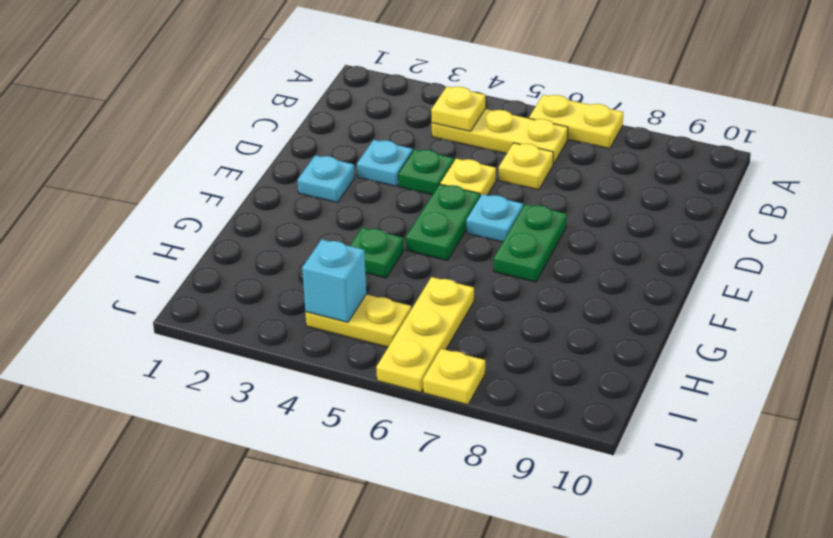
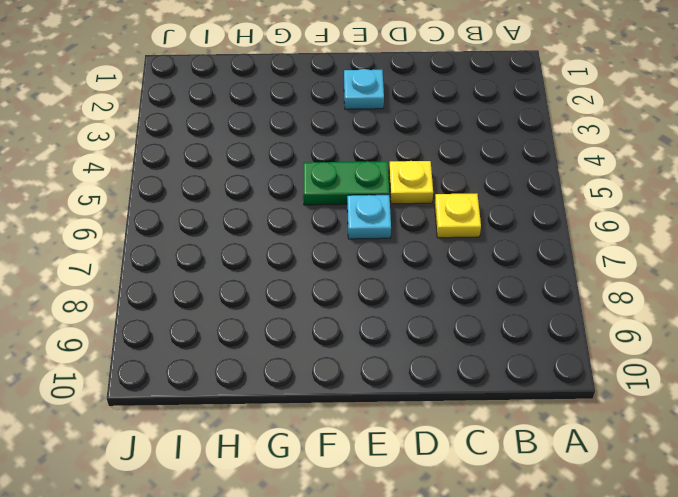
none -> yellow 1x2 plate [529,95,623,149]
none -> yellow 1x3 plate [432,109,568,164]
none -> cyan 1x1 plate [357,140,413,186]

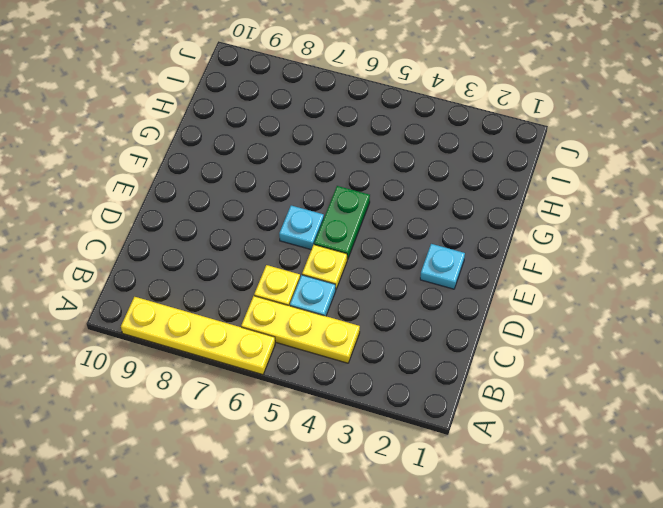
yellow 1x4 plate [121,297,275,375] -> yellow 1x2 plate [529,95,623,149]
cyan 1x1 plate [290,275,336,316] -> cyan 1x1 plate moved to [357,140,413,186]
none -> green 1x1 plate [398,149,454,195]
none -> green 1x2 plate [494,204,567,282]
none -> green 1x1 plate [350,228,403,278]

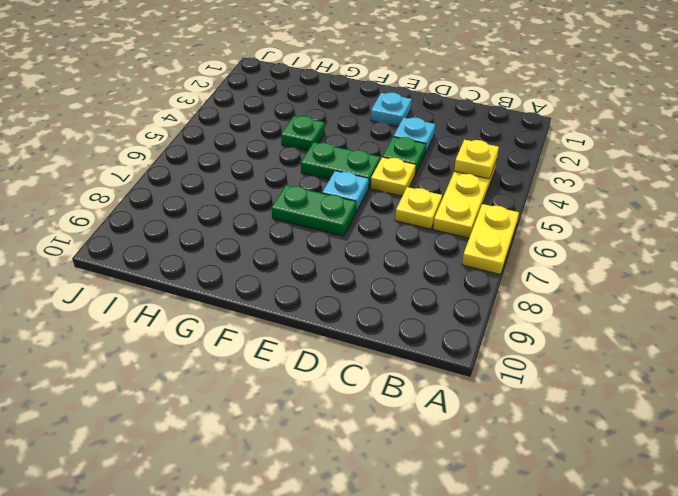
none -> yellow 1x3 plate [376,277,474,392]
none -> yellow 1x2 plate [305,295,411,347]
none -> yellow 1x1 plate [423,349,485,405]

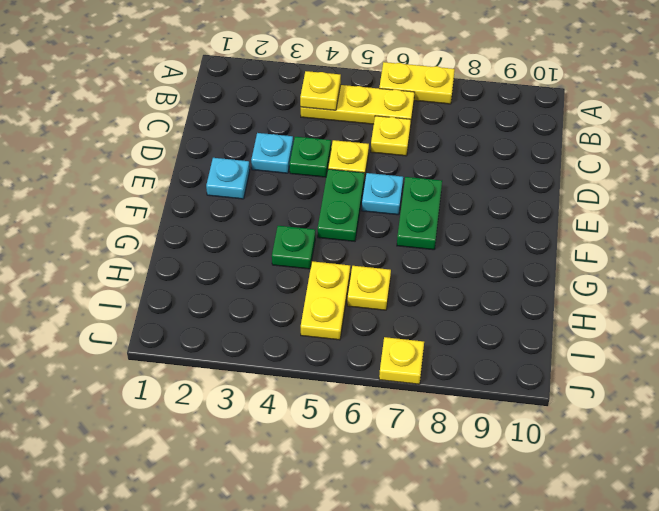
yellow 1x2 plate [301,261,350,340] -> yellow 1x2 plate turned to [305,295,411,347]
yellow 1x1 plate [347,266,391,310] -> yellow 1x3 plate [376,277,474,392]
none -> cyan 1x1 brick [302,239,366,322]

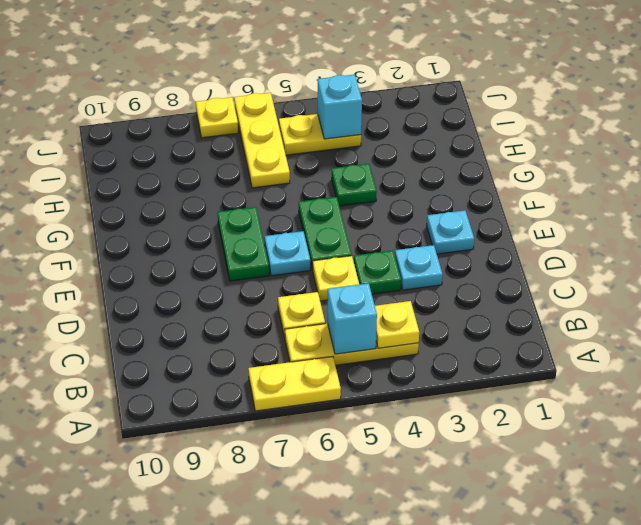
cyan 1x1 brick [328,283,377,354] -> none

